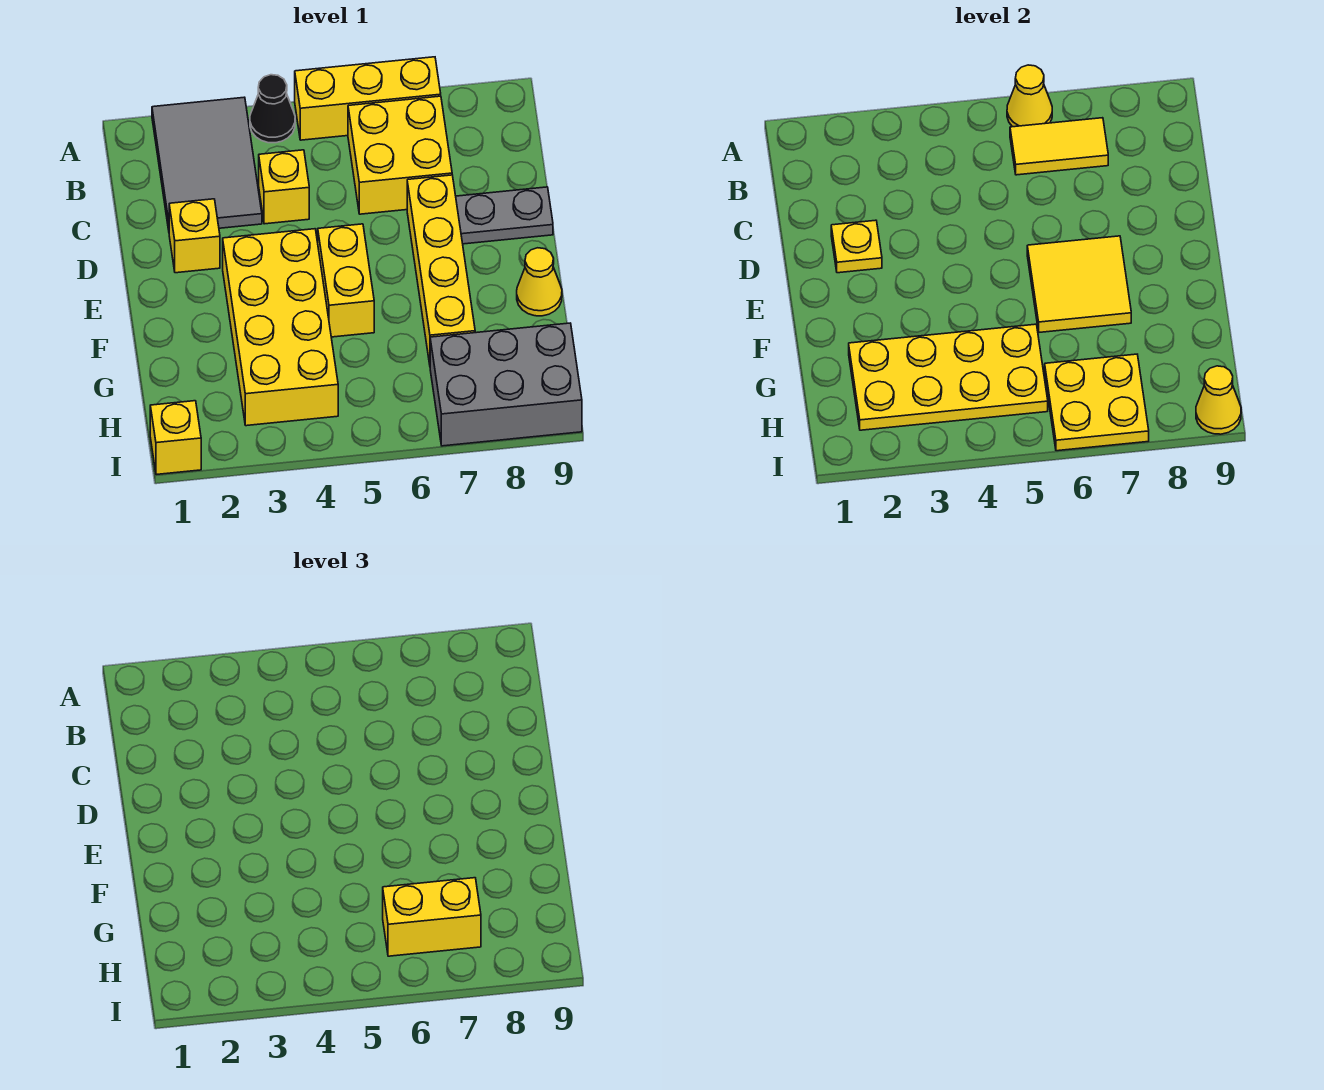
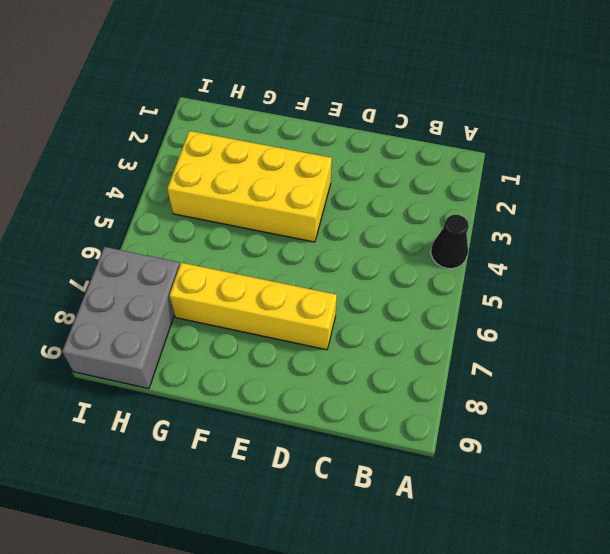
none -> grey 2x3 tile [152,97,262,230]
none -> yellow 1x3 brick [295,57,441,140]
none -> yellow 2x2 brick [348,96,452,214]

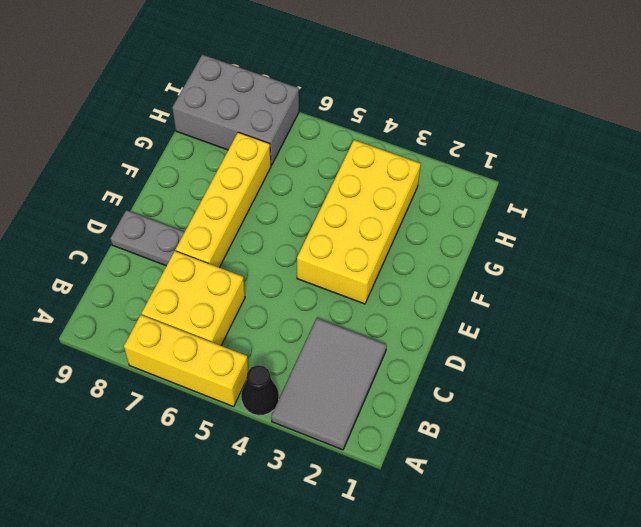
none -> yellow 1x1 brick [259,150,309,224]
none -> yellow 1x1 brick [169,199,220,273]
none -> yellow 1x2 brick [318,224,374,337]

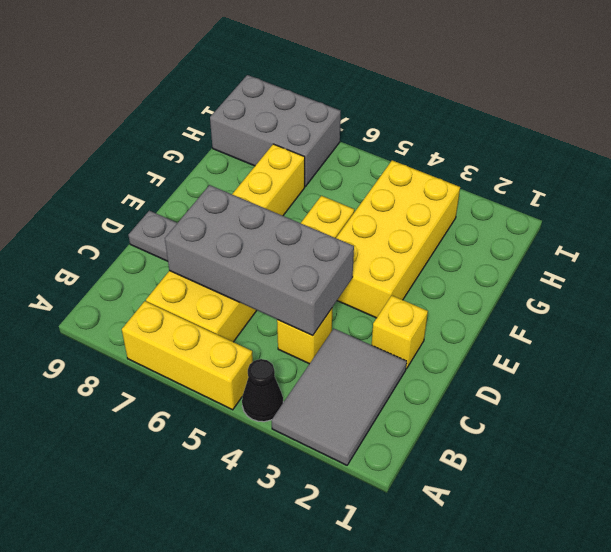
grey 2x4 brick [165,185,354,335] -> none
none -> yellow 1x1 cone [517,248,562,316]
none -> yellow 1x1 brick [150,401,201,475]
none -> yellow 1x1 cone [1007,65,1052,127]

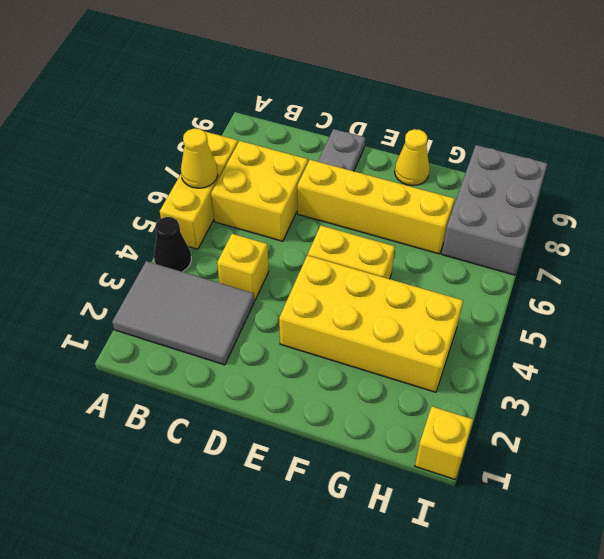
none -> yellow 1x1 brick [169,199,220,273]
none -> yellow 1x2 tile [1010,118,1108,175]
none -> yellow 1x1 plate [831,220,882,273]

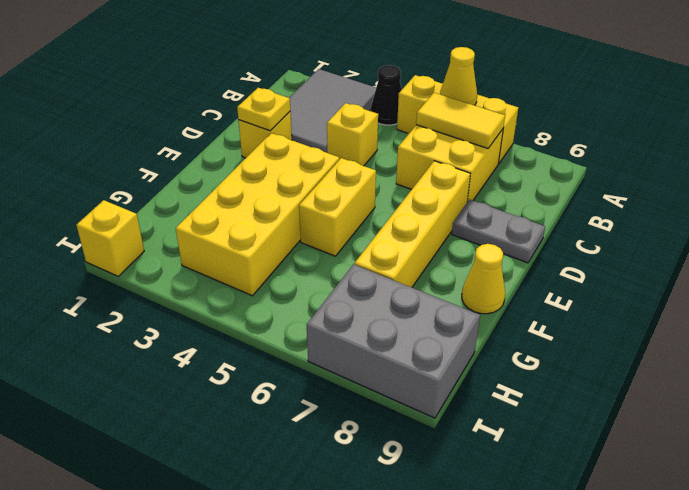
none -> yellow 2x2 tile [1027,236,1131,332]
none -> yellow 2x4 plate [849,324,1048,430]
none -> yellow 2x2 plate [1045,354,1149,451]

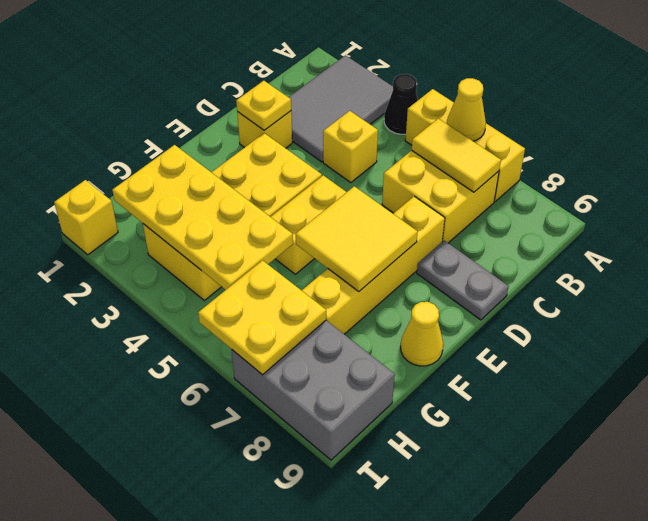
none -> yellow 1x1 cone [1196,366,1241,434]
none -> yellow 1x2 brick [383,878,481,956]

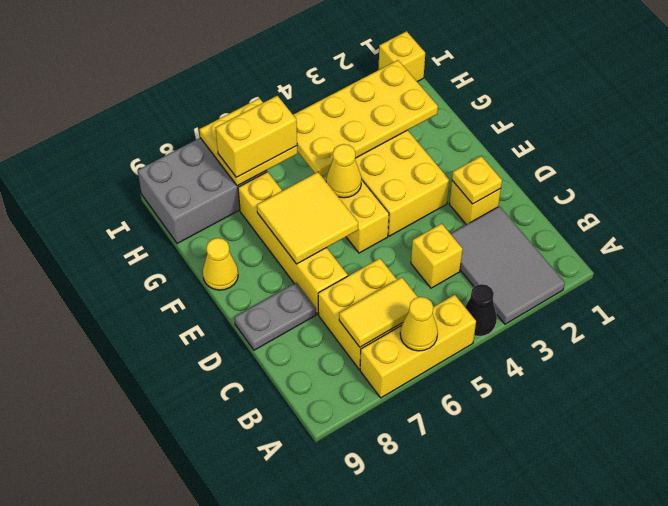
yellow 1x1 cone [326,144,361,198] -> yellow 1x1 cone moved to [1196,366,1241,434]

